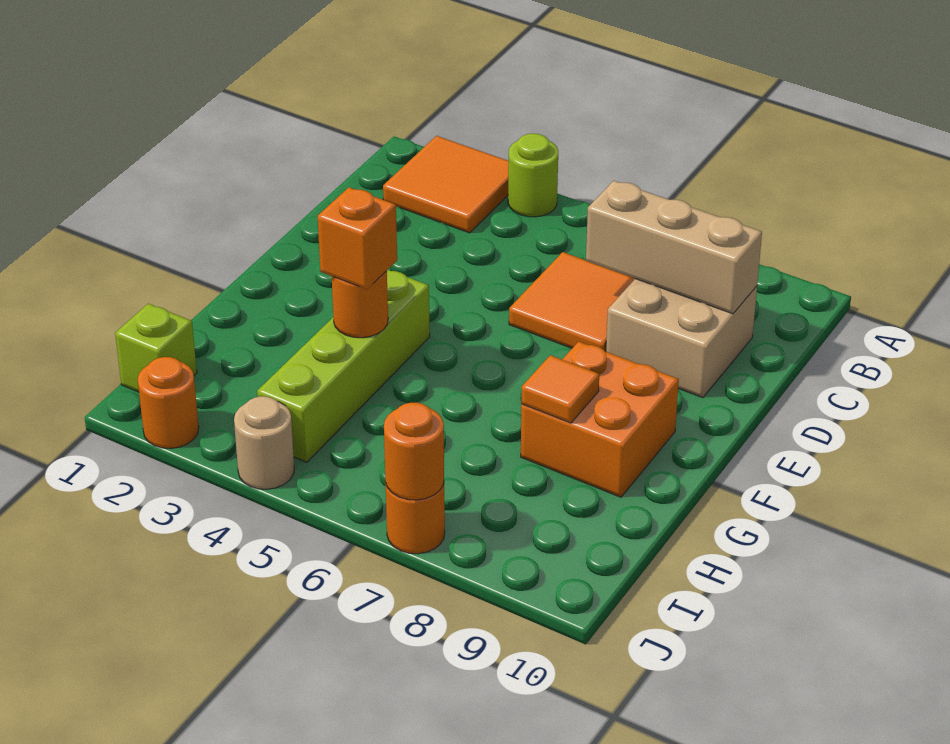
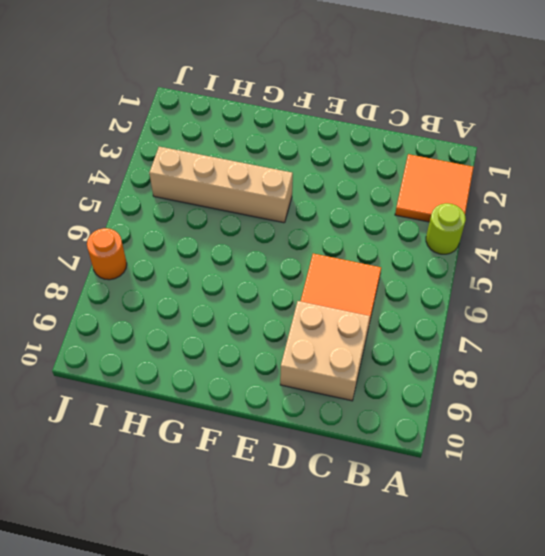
tan 1x4 brick [149,147,293,223] -> lime 1x4 brick [257,270,430,462]
none -> orange 2x2 brick [521,341,679,497]
none -> lime 1x1 brick [115,304,197,392]
none -> orange 1x1 round brick [138,357,199,448]

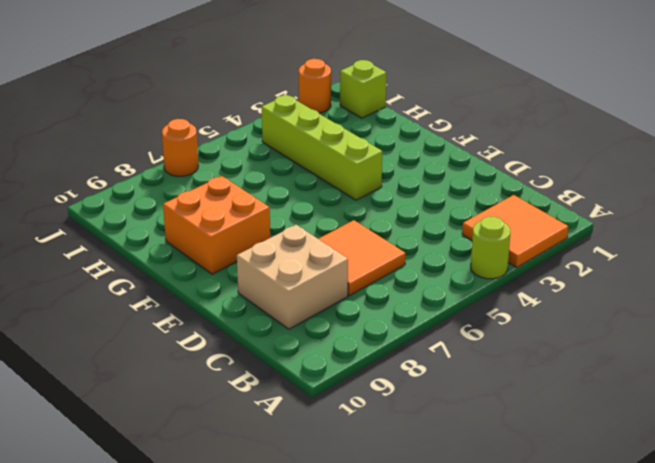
none -> tan 1x1 round brick [234,396,294,489]
none -> tan 1x3 brick [586,181,762,314]
none -> orange 1x1 round brick [332,271,388,338]

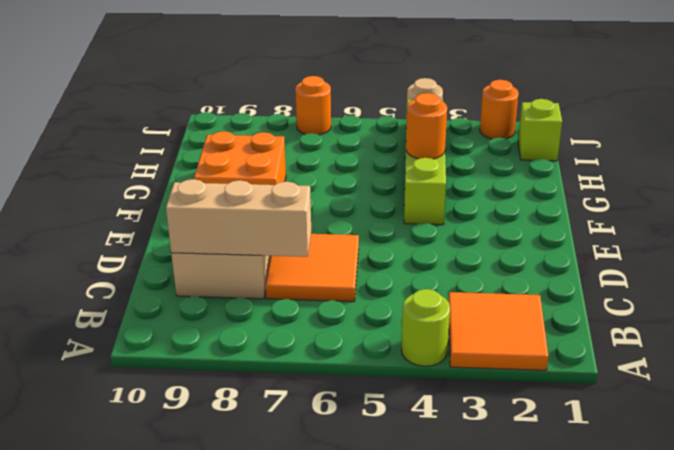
none -> orange 1x1 tile [521,355,599,423]
none -> orange 1x1 round brick [384,403,444,500]
none -> orange 1x1 brick [318,187,397,289]

